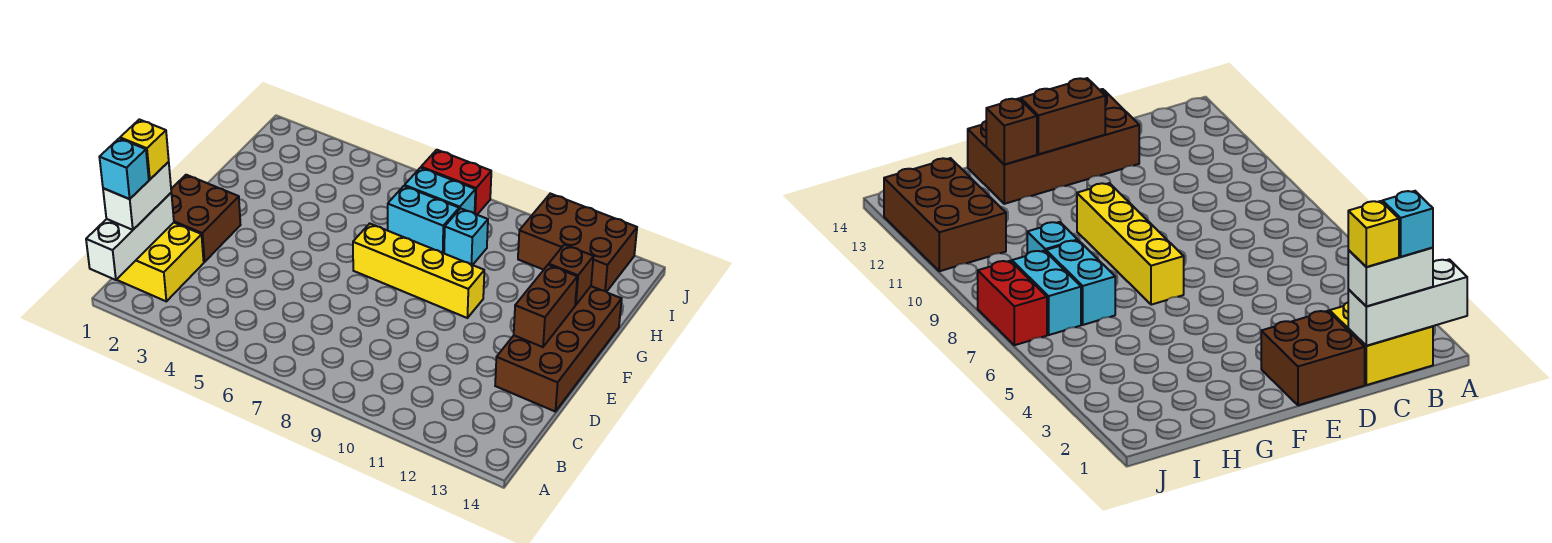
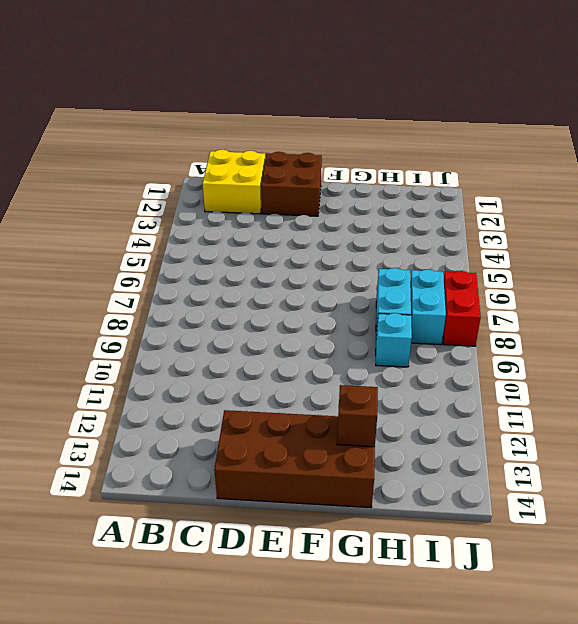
none -> yellow 1x4 brick [353,223,484,318]
none -> brown 2x3 brick [518,194,637,292]
none -> white 1x3 brick [86,193,174,280]

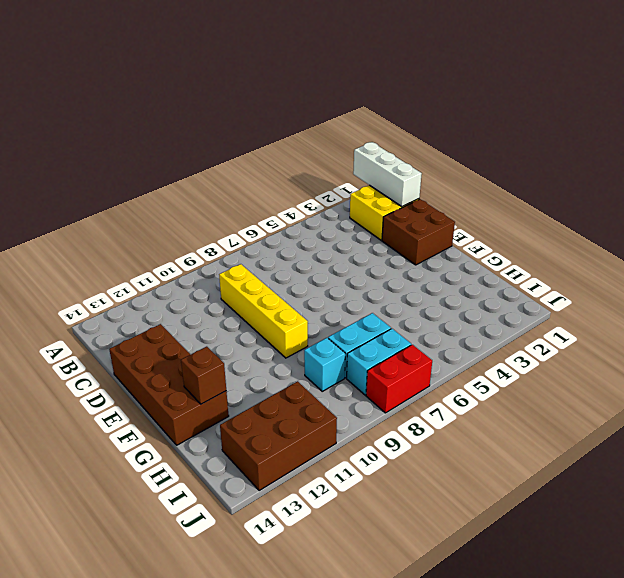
yellow 1x4 brick [219,264,308,358] -> yellow 1x4 brick turned to [353,223,484,318]
none -> brown 1x2 brick [514,265,577,347]
none -> white 1x2 brick [103,162,171,230]
none -> cyan 1x1 brick [99,138,149,199]

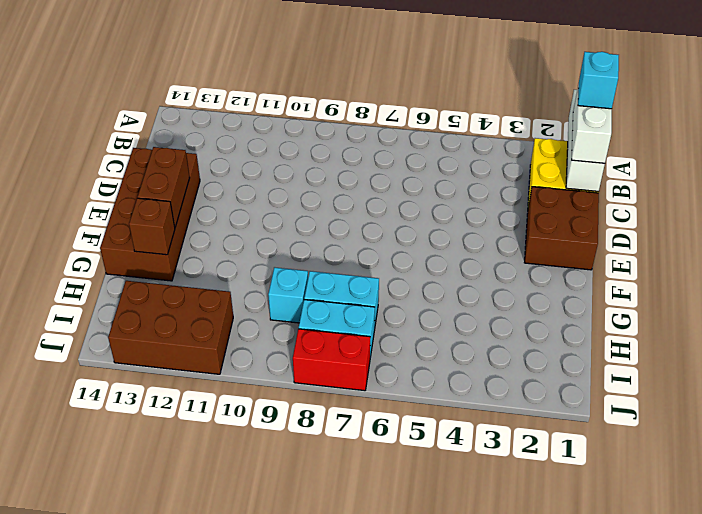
none -> yellow 1x4 brick [353,223,484,318]
none -> yellow 1x1 brick [120,119,169,179]

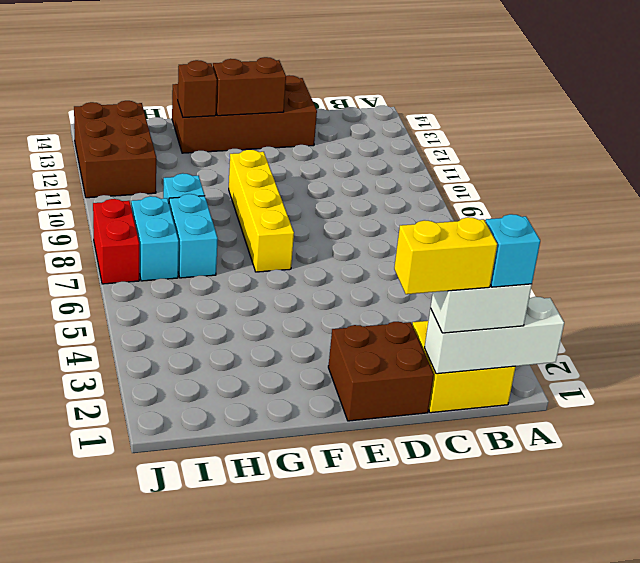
yellow 1x2 brick [394,217,497,294] -> yellow 1x1 brick [120,119,169,179]

